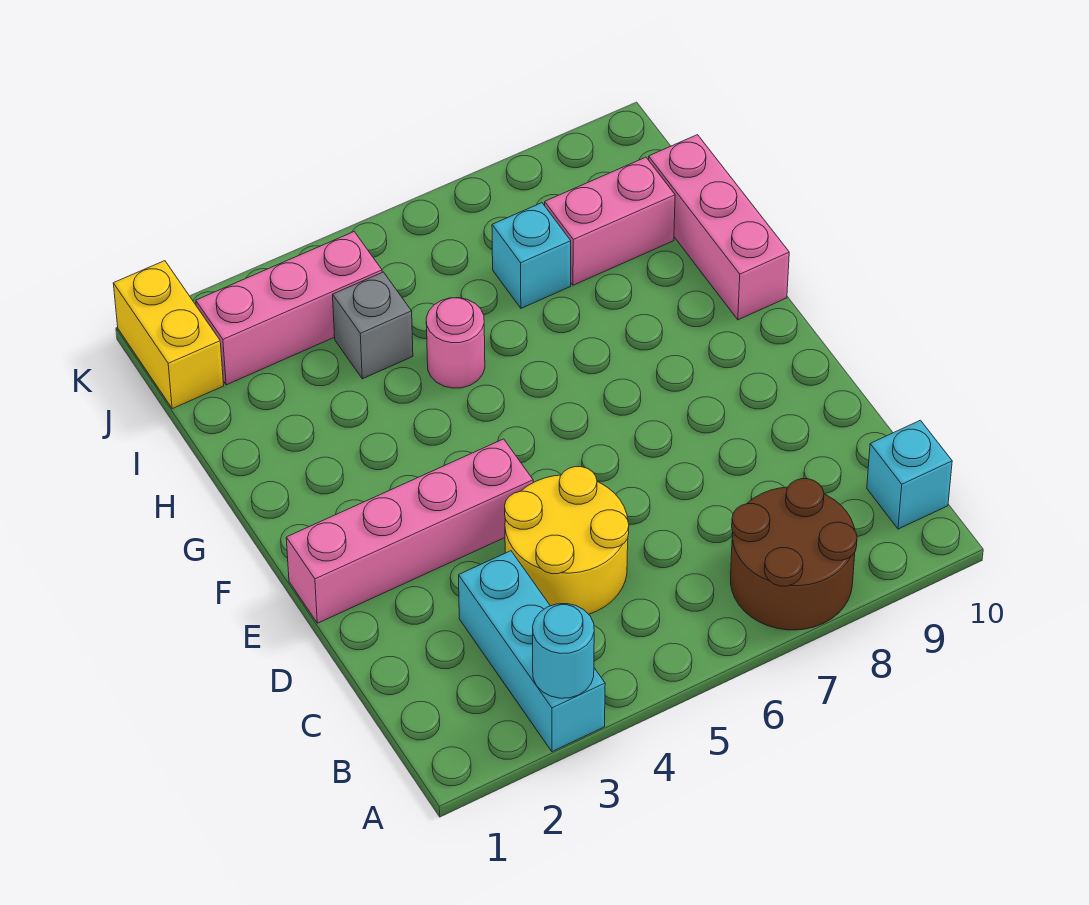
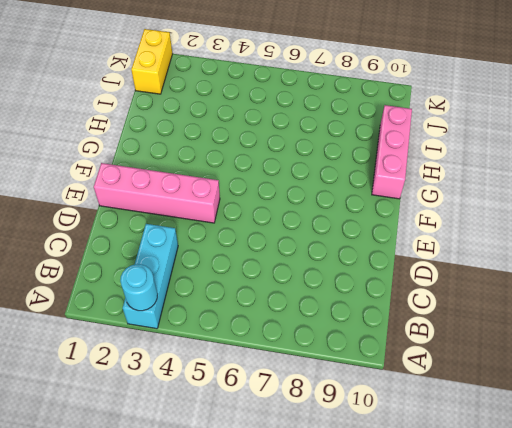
none -> brown 2x2 round brick [730,479,857,630]
none -> cyan 1x1 brick [867,420,952,529]
none -> yellow 2x2 round brick [505,467,629,614]

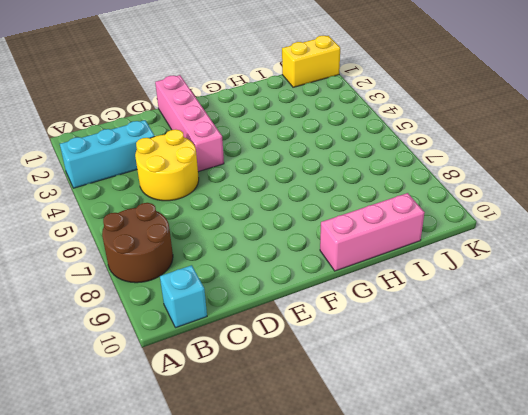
none -> pink 1x1 round brick [426,298,485,388]
none -> grey 1x1 brick [333,272,413,379]
none -> cyan 1x1 brick [492,203,571,308]

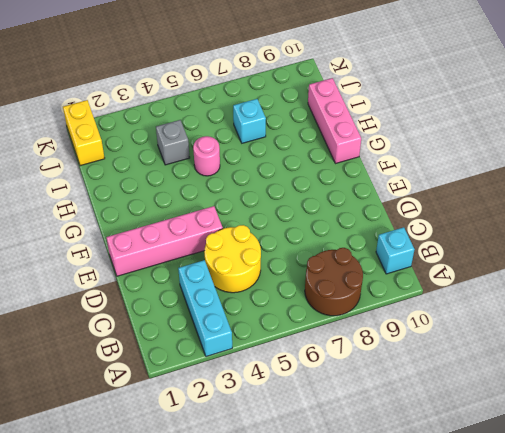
none -> pink 1x2 brick [545,157,675,285]
none -> pink 1x3 brick [196,232,382,385]
none -> cyan 1x1 round brick [533,604,594,698]

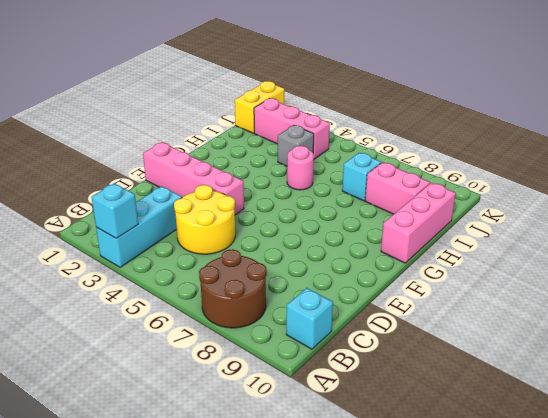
cyan 1x1 brick [92,183,138,238] -> cyan 1x1 round brick [533,604,594,698]

